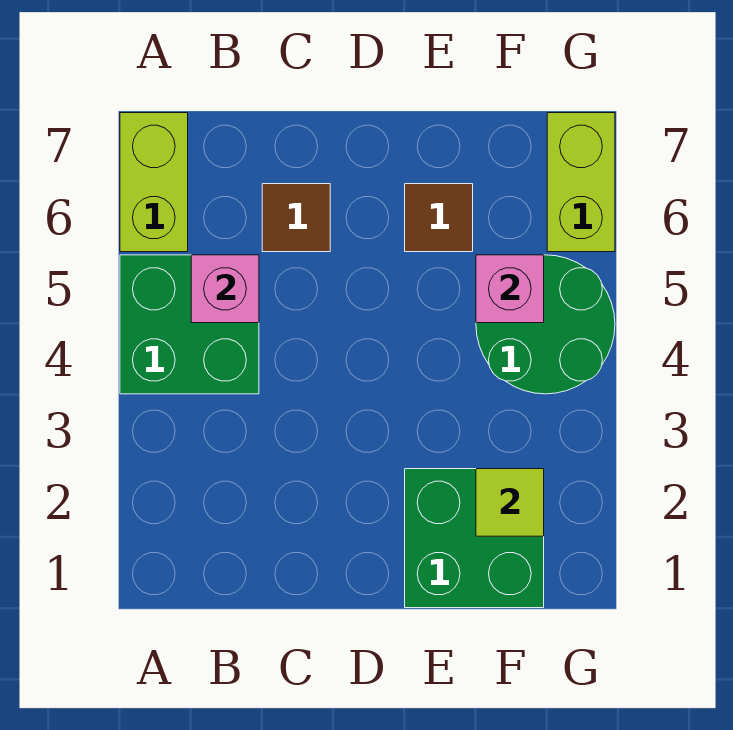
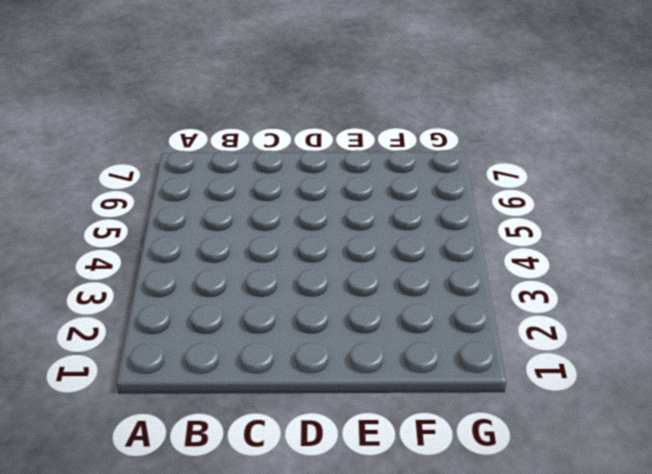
none -> green 2x2 brick [120,255,259,394]
none -> lime 1x2 brick [120,113,188,252]

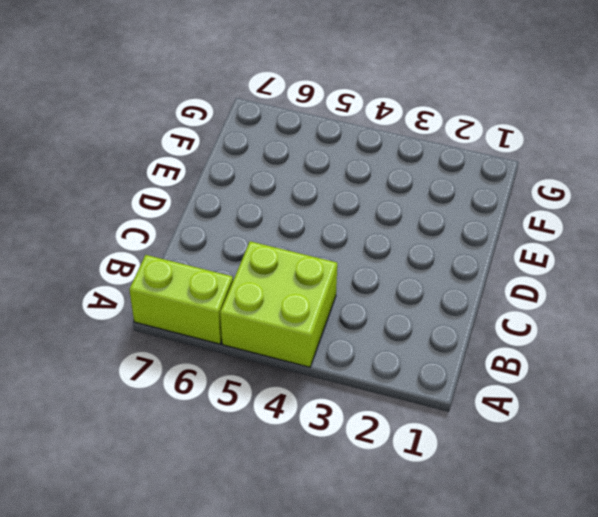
lime 2x2 brick [220,241,337,367] -> green 2x2 brick [120,255,259,394]
none -> brown 1x1 tile [262,184,330,252]
none -> green 2x2 brick [405,469,544,608]

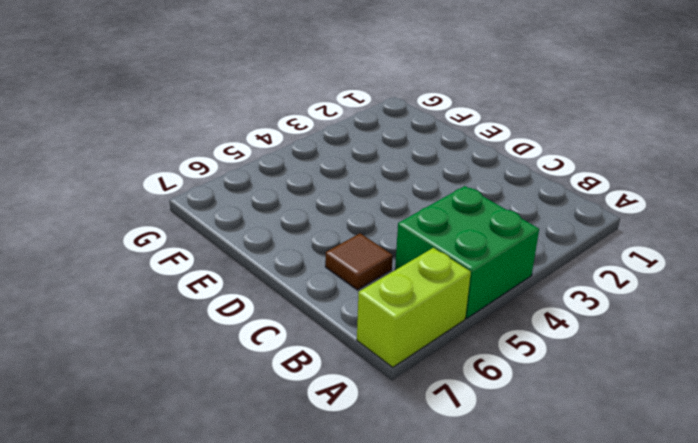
none -> green 2x2 brick [405,469,544,608]
none -> brown 1x1 tile [405,184,473,252]

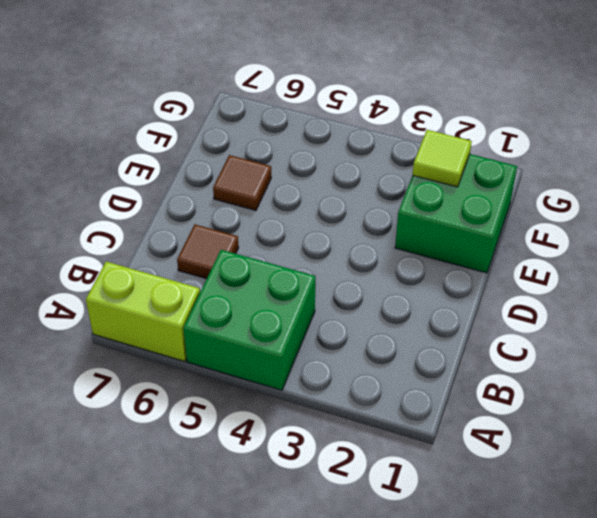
none -> green 2x2 round brick [476,255,615,394]
none -> lime 1x2 brick [547,113,615,252]

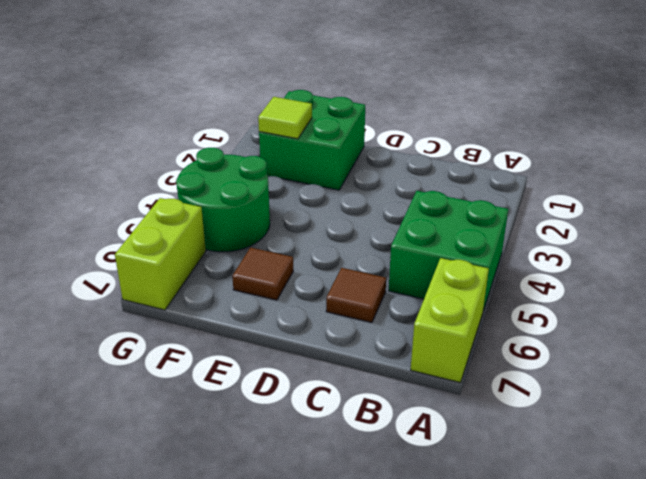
none -> pink 1x1 brick [191,255,259,323]
none -> pink 1x1 brick [476,255,544,323]

